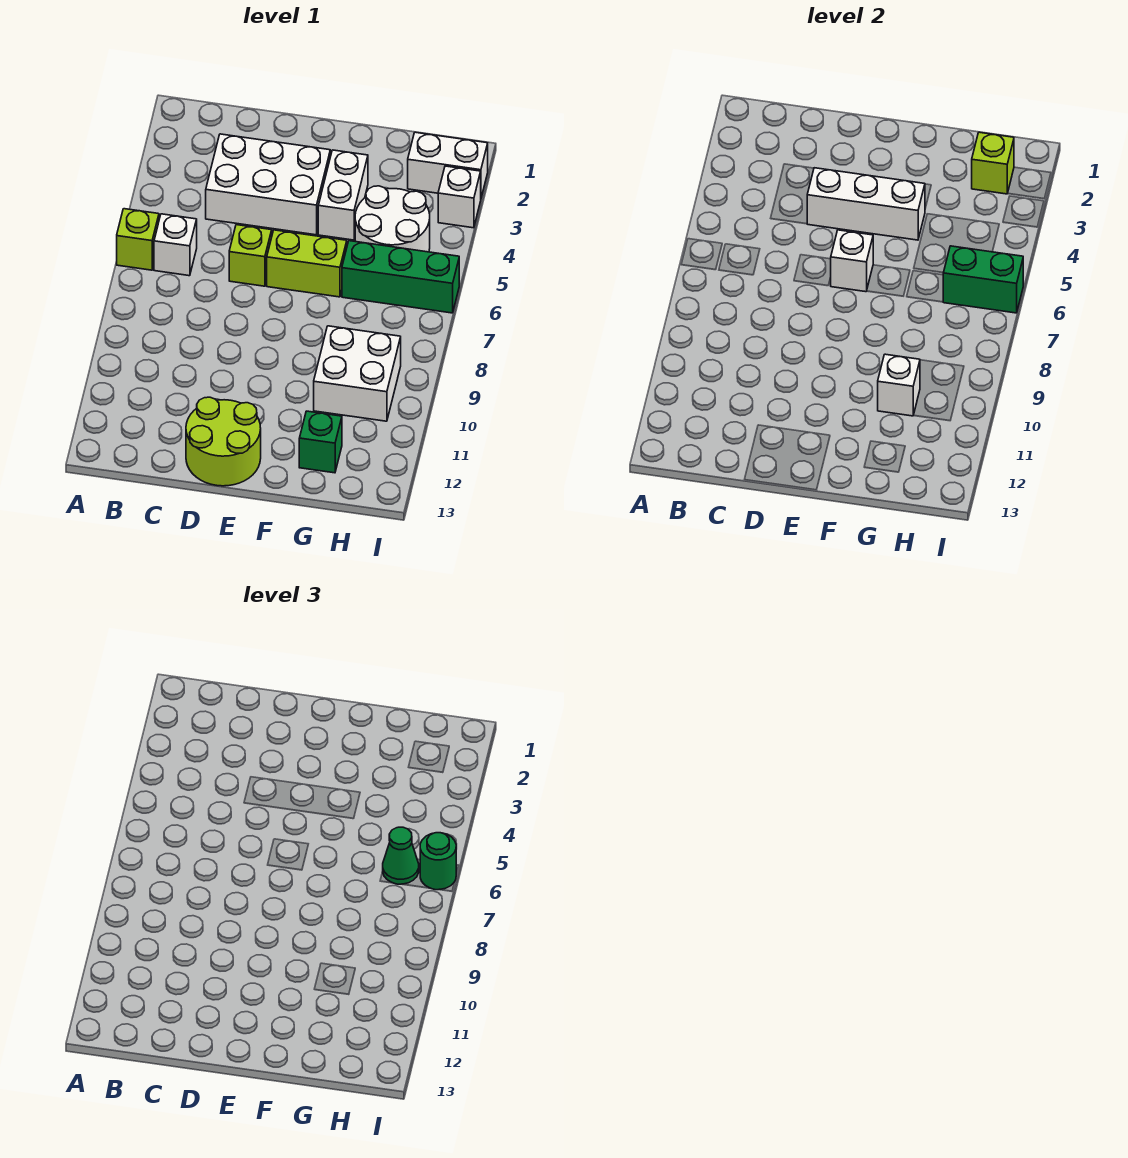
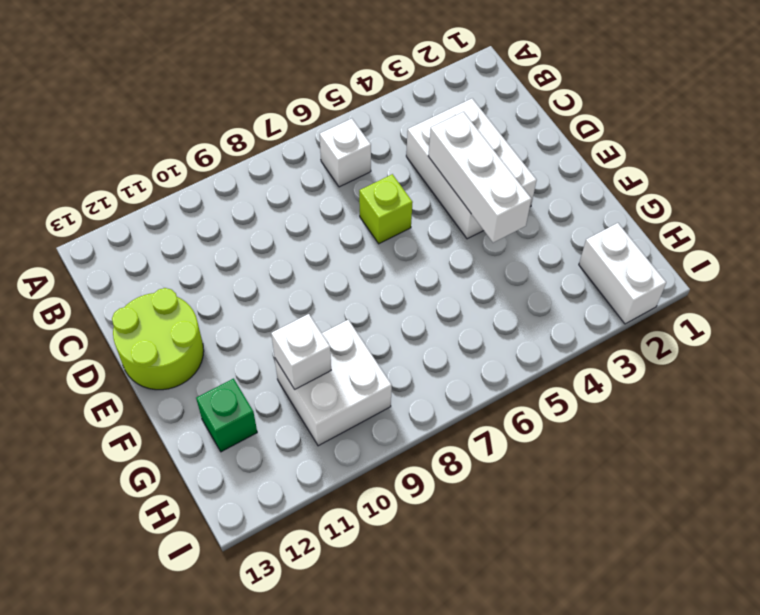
none -> lime 1x1 brick [117,209,159,270]
none -> lime 1x2 brick [267,230,347,297]
none -> white 1x2 brick [318,150,368,240]

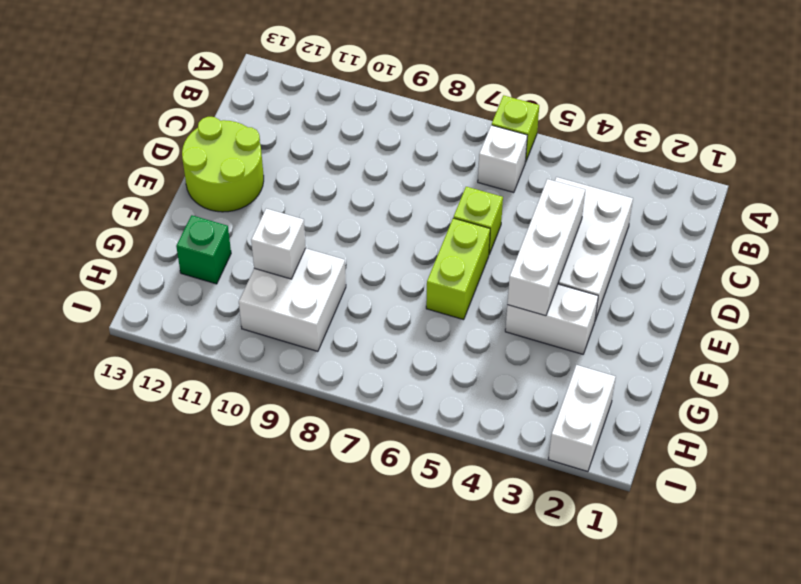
none -> white 2x2 round brick [355,186,430,252]
none -> green 1x3 brick [342,241,459,313]
none -> white 1x1 brick [438,166,481,228]

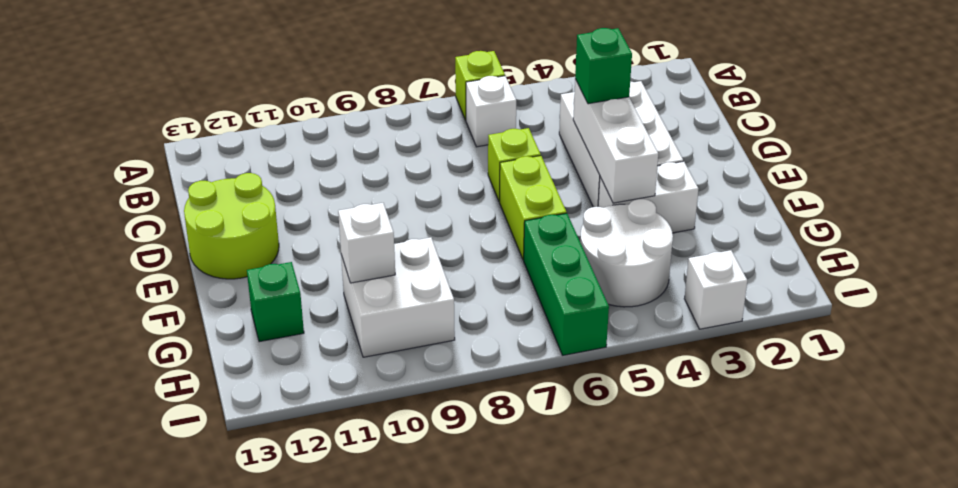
green 1x1 brick [575,28,632,104] -> none
none -> white 1x2 brick [408,132,488,197]
none -> white 1x1 brick [831,230,873,292]
none -> lime 1x1 brick [972,132,1014,194]

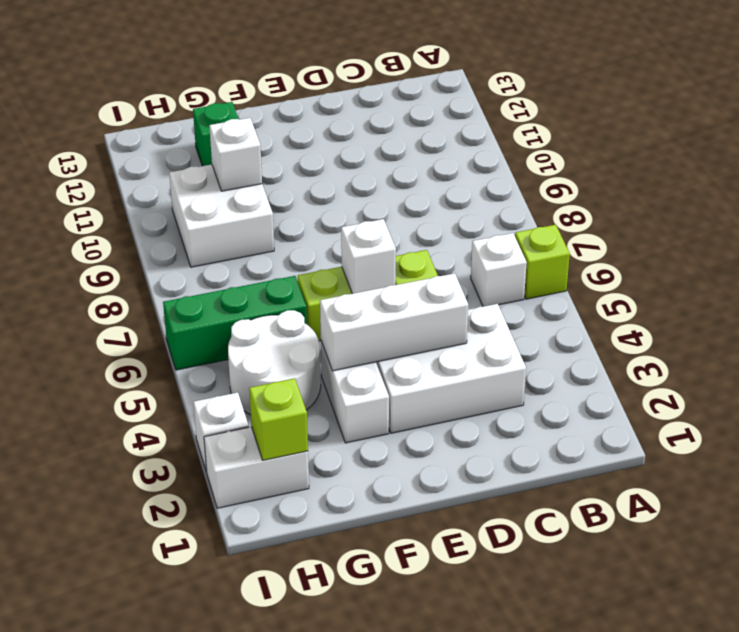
none -> lime 2x2 round brick [186,397,261,486]
none -> green 1x2 brick [943,246,1023,313]
none -> green 1x1 cone [383,827,419,884]

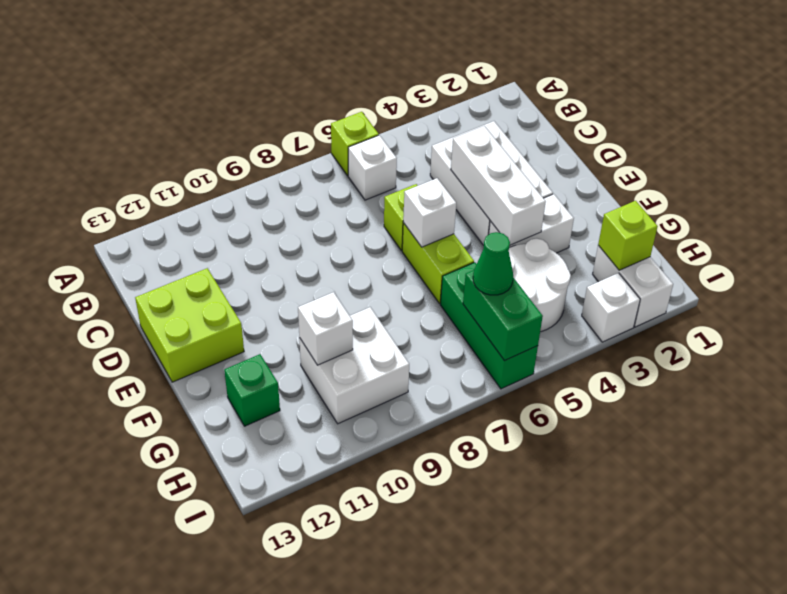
lime 2x2 brick [135,268,244,382] -> lime 2x2 round brick [186,397,261,486]
none -> green 1x1 round brick [420,833,456,890]

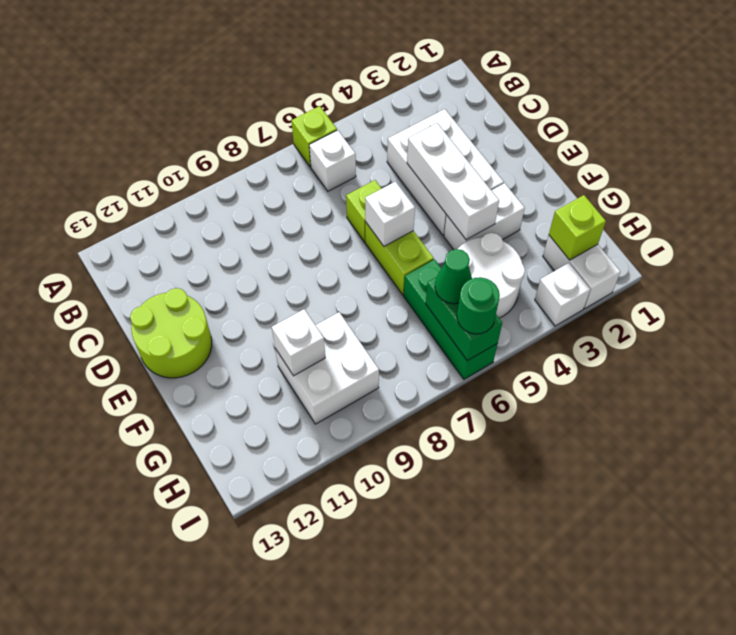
none -> green 1x1 brick [299,411,342,473]

